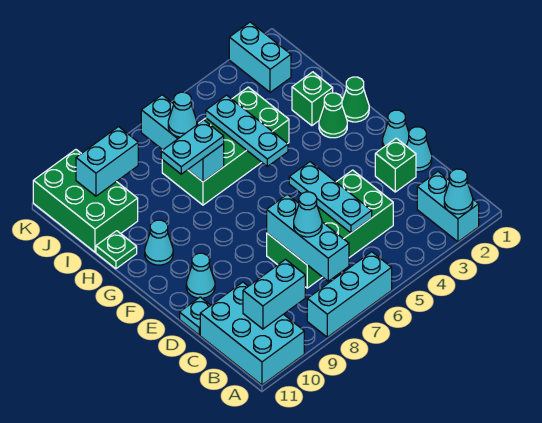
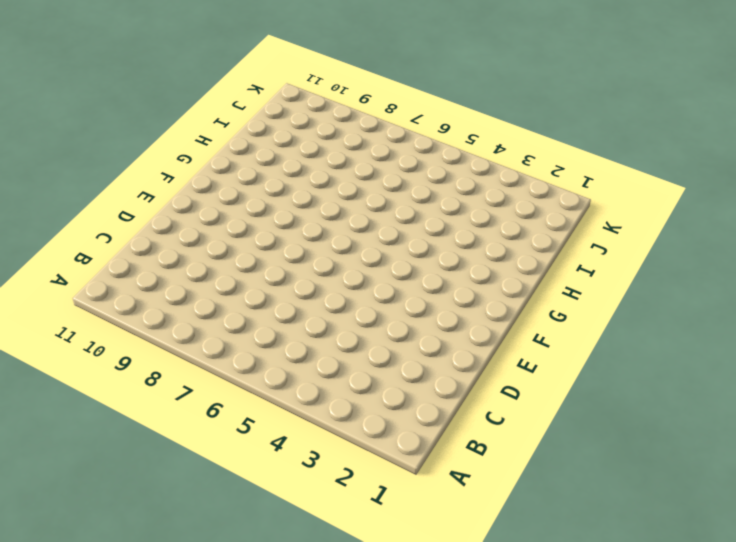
none -> cyan 1x2 brick [417,172,479,242]
none -> cyan 1x3 brick [307,252,392,337]
none -> cyan 2x3 brick [200,282,304,385]

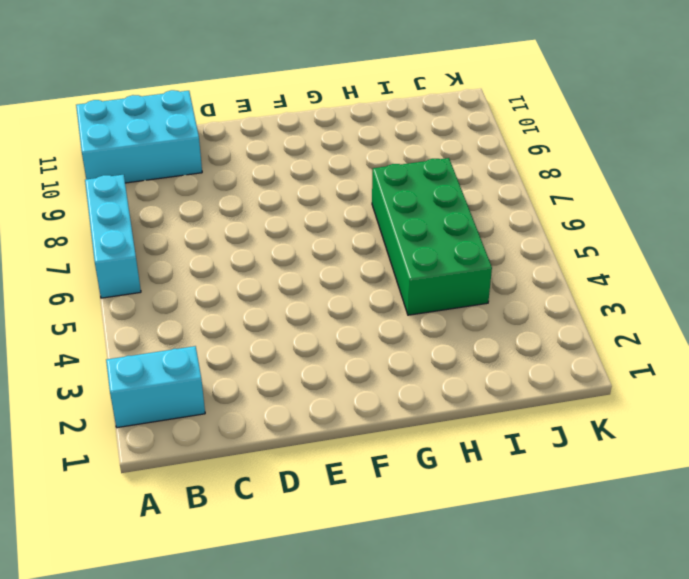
none -> green 2x4 brick [267,170,393,288]
none -> cyan 1x1 cone [407,127,432,172]
none -> green 1x1 brick [375,138,416,192]

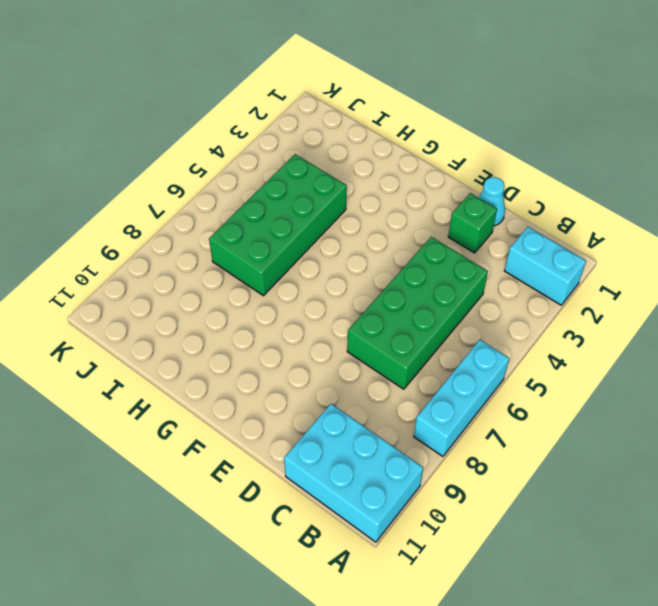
none -> cyan 1x1 plate [180,297,211,335]
none -> cyan 1x1 cone [382,110,409,147]
none -> cyan 1x1 cone [186,253,215,298]

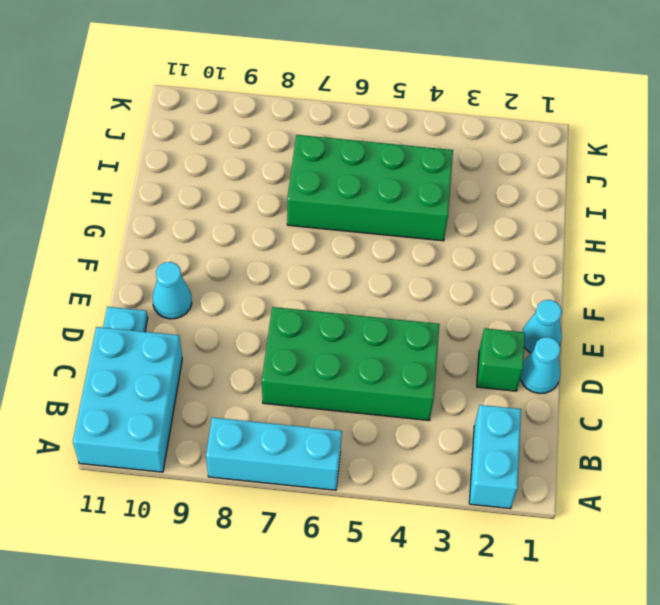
none -> green 1x1 cone [342,77,369,122]
none -> green 1x1 cone [319,93,347,138]
none -> cyan 1x1 cone [145,220,173,265]

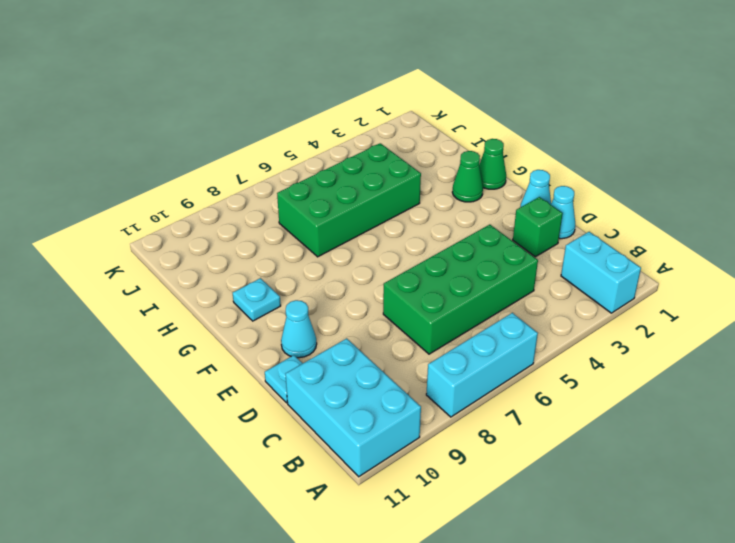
cyan 1x1 plate [233,278,281,321] -> cyan 1x1 cone [145,220,173,265]
none -> green 1x1 brick [292,72,333,126]
none -> green 1x1 plate [96,231,137,269]
none -> green 2x3 brick [33,150,138,252]

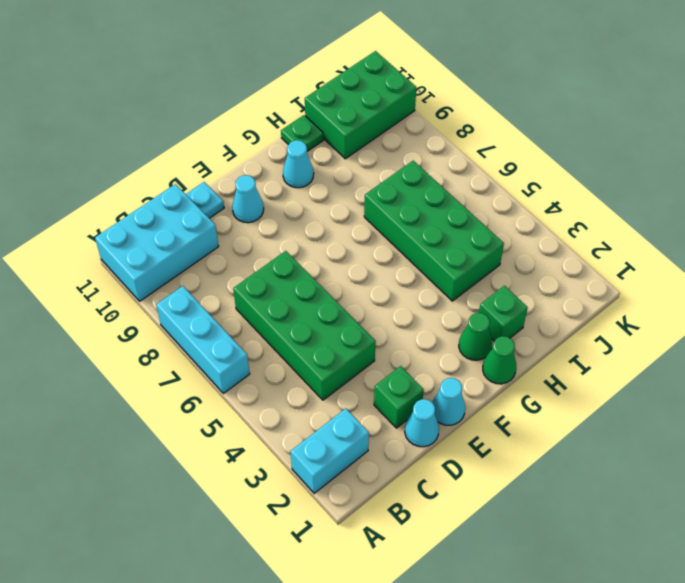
none -> cyan 1x2 brick [229,22,291,92]
none -> cyan 1x1 cone [444,169,473,214]
none -> cyan 1x3 brick [267,194,349,281]

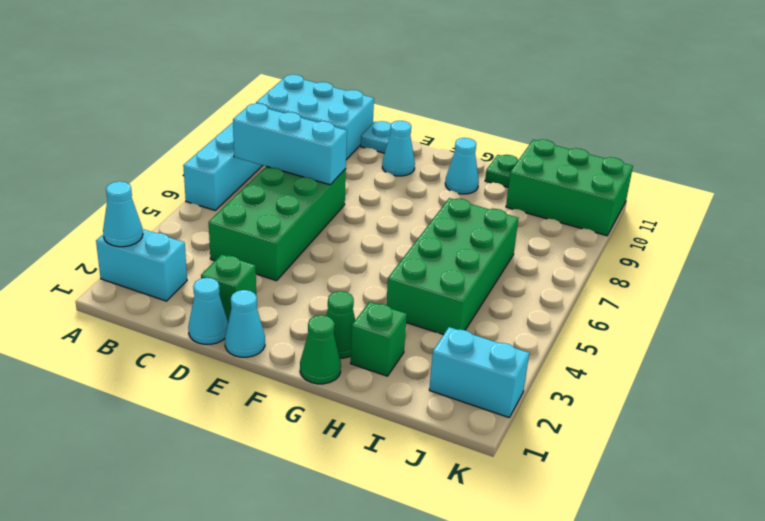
none -> cyan 1x2 brick [243,259,305,329]
none -> cyan 1x3 plate [289,162,372,233]
none -> cyan 1x3 plate [206,95,288,166]

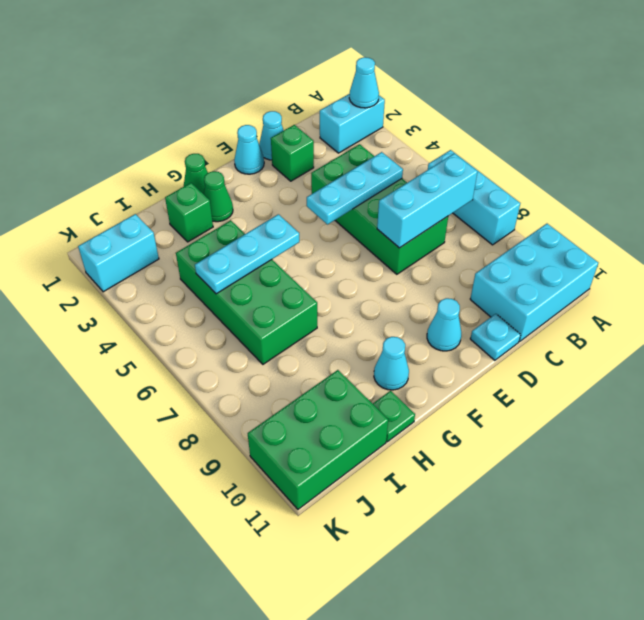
none -> cyan 1x2 brick [243,259,305,329]
none -> cyan 1x3 brick [141,95,224,182]
none -> cyan 1x2 brick [76,127,138,196]

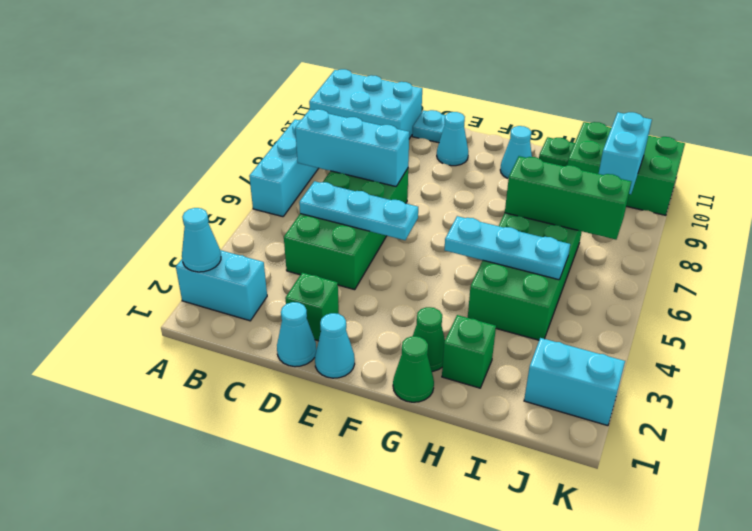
green 1x3 brick [505,156,631,239] -> cyan 1x3 brick [141,95,224,182]
none -> cyan 1x2 brick [243,259,305,329]
none -> cyan 1x1 cone [294,192,322,237]
none -> cyan 1x2 plate [161,120,224,174]

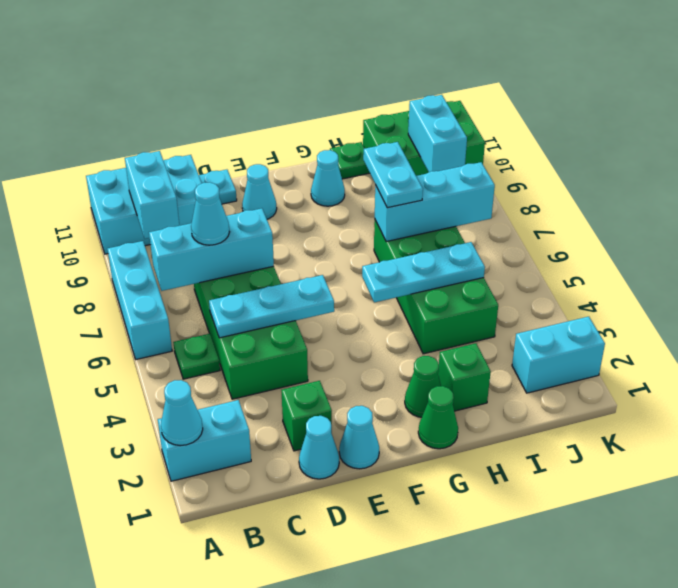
green 1x1 plate [173,334,220,379] -> none
none -> cyan 1x1 cone [168,92,197,137]

